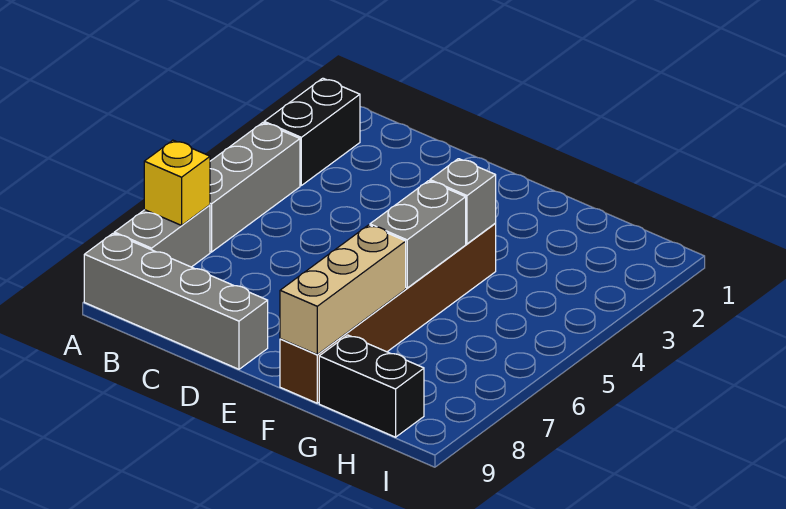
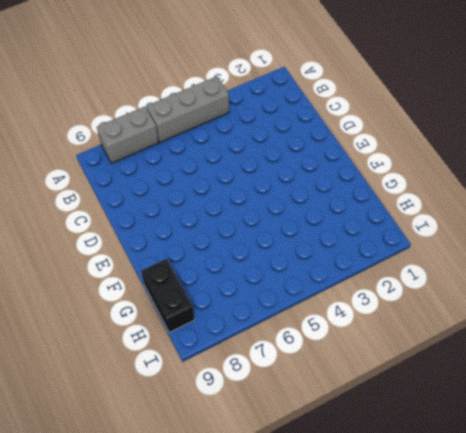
none -> black 1x2 brick [264,78,360,185]
none -> grey 1x4 brick [84,233,268,369]

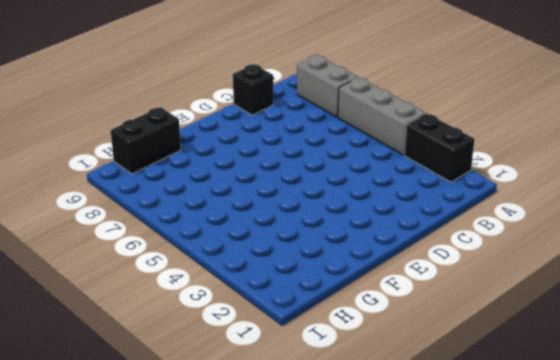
black 1x1 brick [233,64,273,115] -> grey 1x4 brick [84,233,268,369]
none -> brown 1x6 brick [280,224,496,403]
none -> yellow 1x1 brick [144,140,210,225]

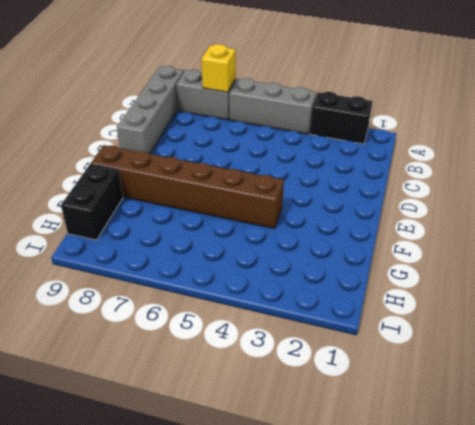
none -> grey 1x1 brick [430,159,496,244]
none -> grey 1x2 brick [370,181,466,288]

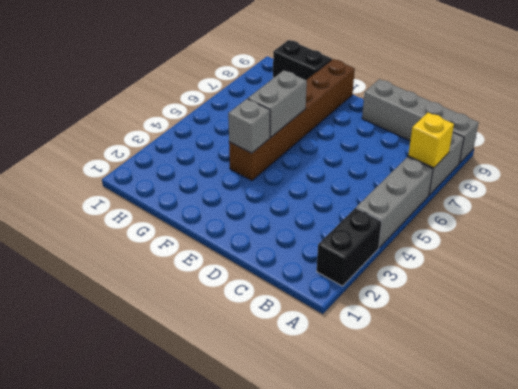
none -> tan 1x3 brick [280,225,406,354]

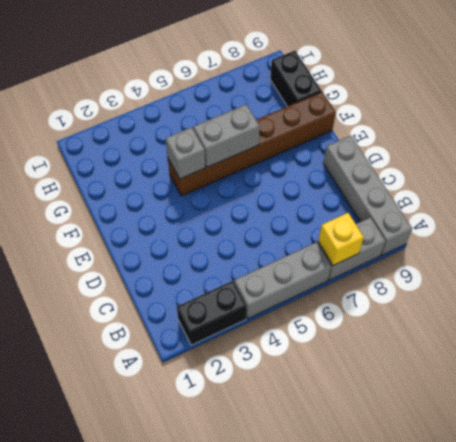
none -> tan 1x3 brick [280,225,406,354]

